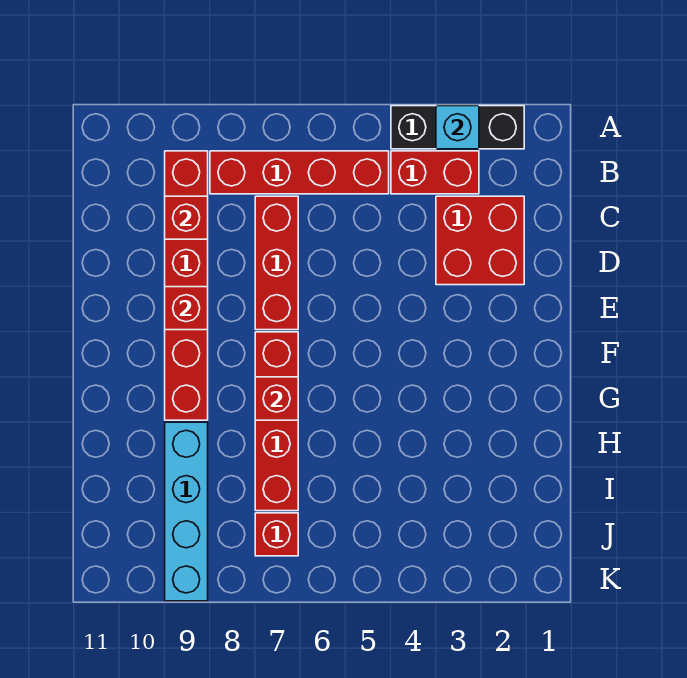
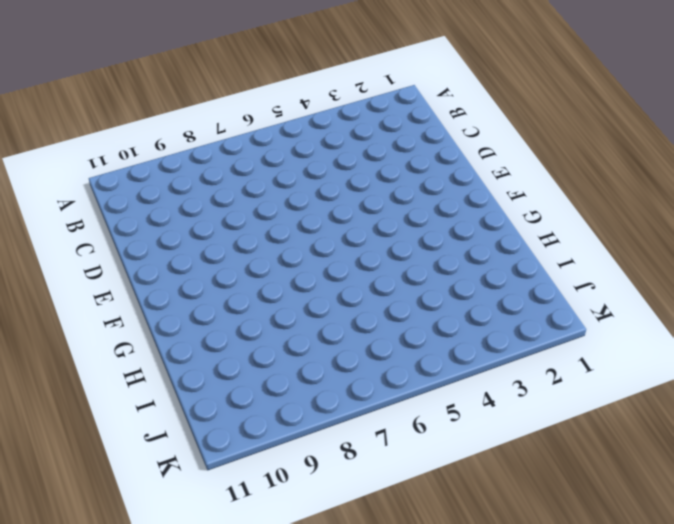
none -> black 1x3 brick [391,106,524,149]
none -> red 1x2 brick [391,151,479,194]
none -> red 1x4 brick [210,151,389,194]

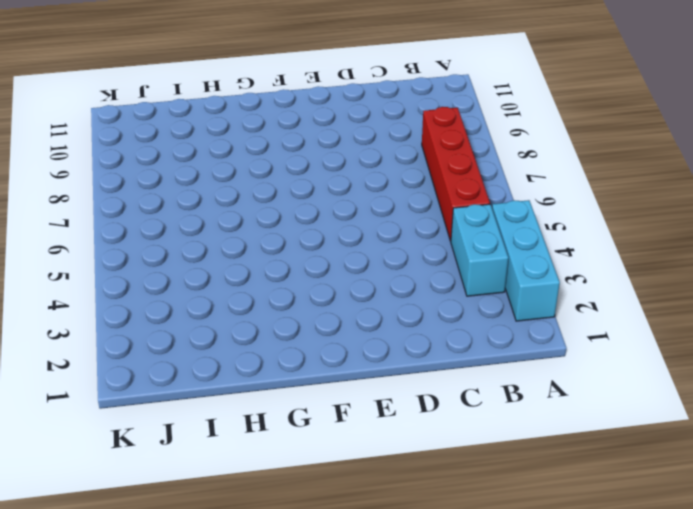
cyan 1x3 brick [492,200,560,321] -> black 1x3 brick [391,106,524,149]
cyan 1x2 brick [451,204,508,296] -> red 1x2 brick [391,151,479,194]
none -> red 1x6 brick [165,151,208,420]
none -> red 2x2 brick [436,196,524,285]
none -> red 1x3 brick [255,196,298,330]

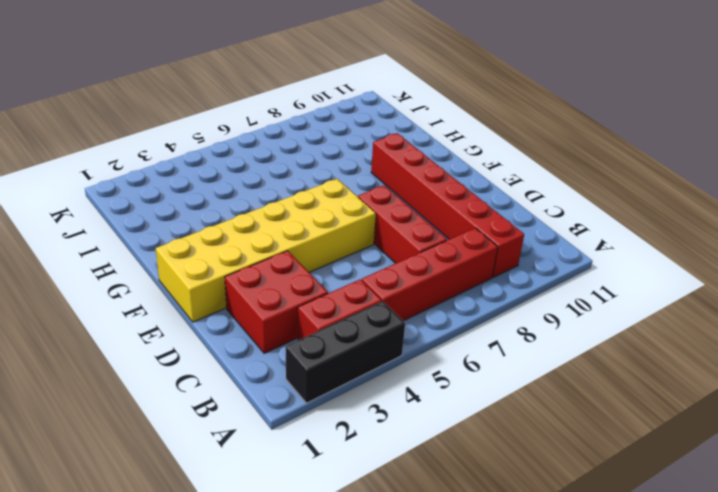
yellow 2x6 brick [156,179,376,322] -> none
none -> red 1x4 brick [255,332,298,511]
none -> cyan 1x4 brick [165,422,208,601]
none -> red 1x1 brick [255,513,298,556]

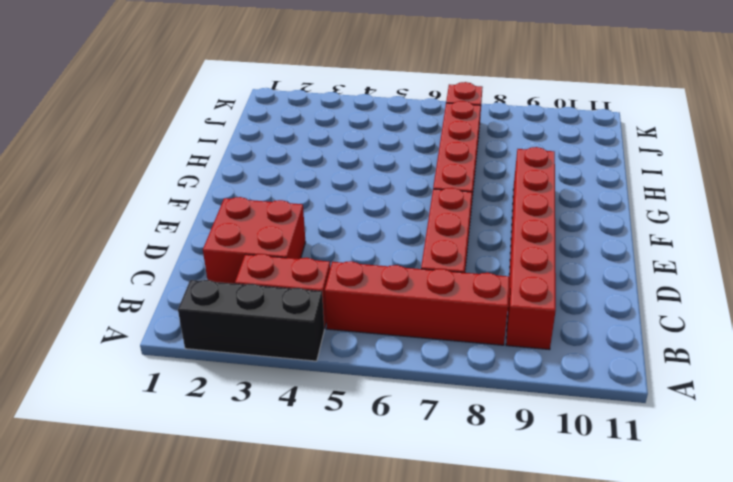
none -> cyan 1x4 brick [165,422,208,601]
none -> cyan 1x1 brick [436,106,479,149]
none -> red 1x1 brick [165,196,208,239]

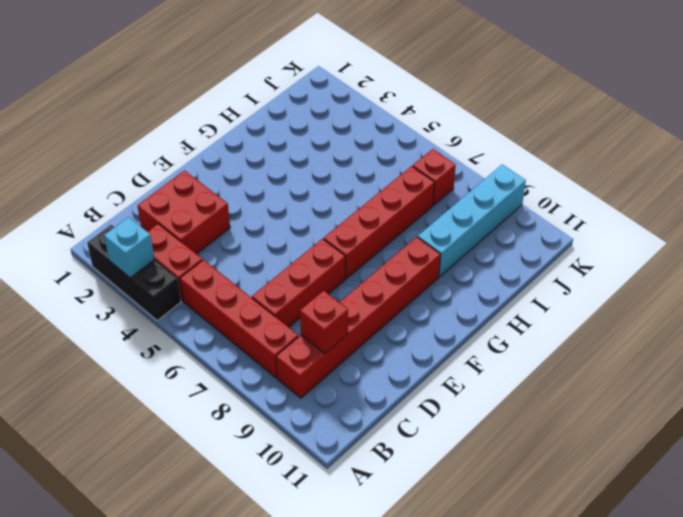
none -> red 1x1 brick [165,287,208,330]
none -> red 1x1 brick [255,377,298,420]

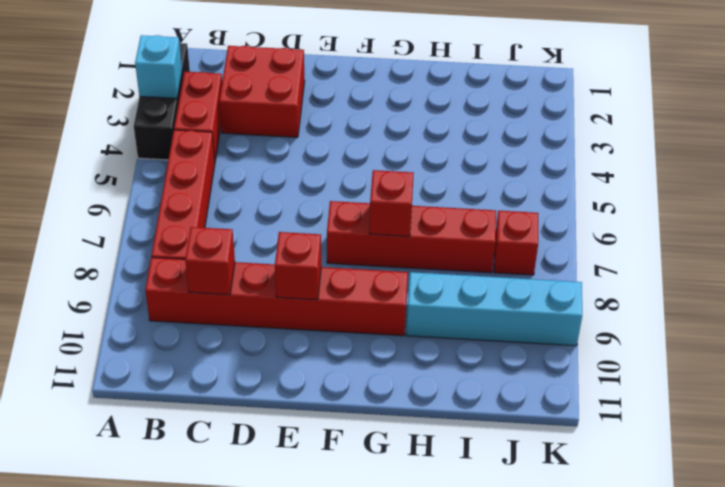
none -> red 1x3 brick [255,196,298,330]

